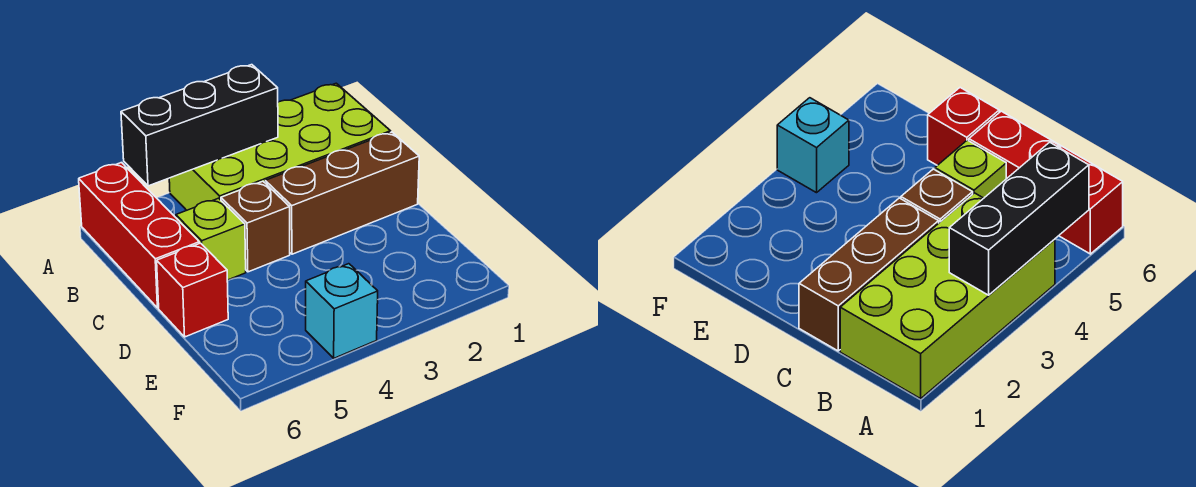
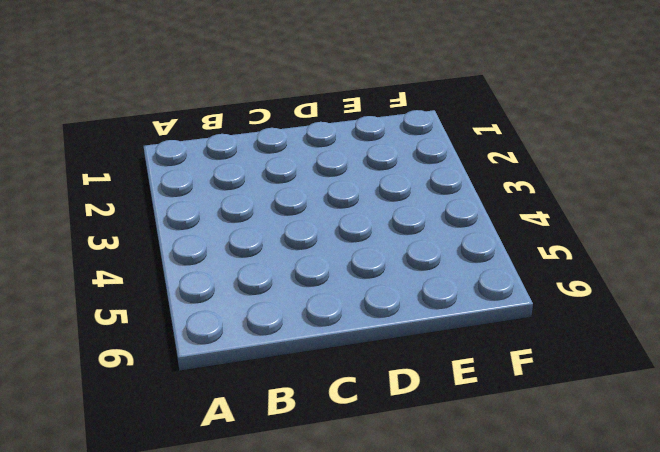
none -> lime 2x4 brick [169,83,391,210]
none -> red 1x3 brick [79,163,199,308]

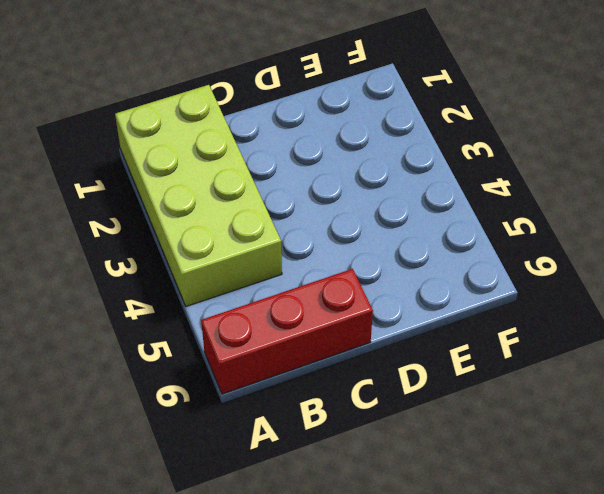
none -> brown 1x3 brick [265,132,419,254]
none -> brown 1x1 brick [221,181,290,272]

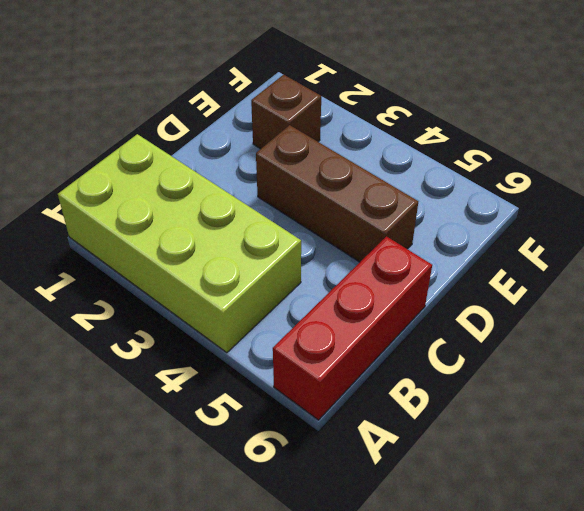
brown 1x3 brick [256,125,418,262] -> brown 1x3 brick moved to [265,132,419,254]
brown 1x1 brick [251,75,321,149] -> brown 1x1 brick moved to [221,181,290,272]
none -> lime 1x1 brick [176,198,246,280]
none -> red 1x1 brick [157,243,228,337]

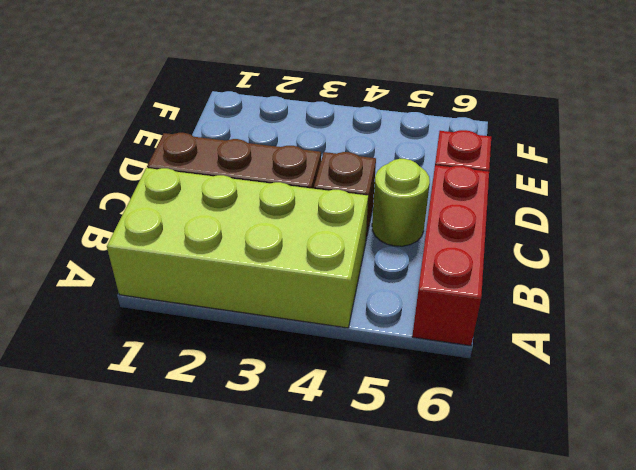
lime 1x1 round brick [372,159,430,246] -> lime 1x1 brick [176,198,246,280]
none -> cyan 1x1 brick [306,264,378,358]
none -> black 1x3 brick [121,65,278,186]

